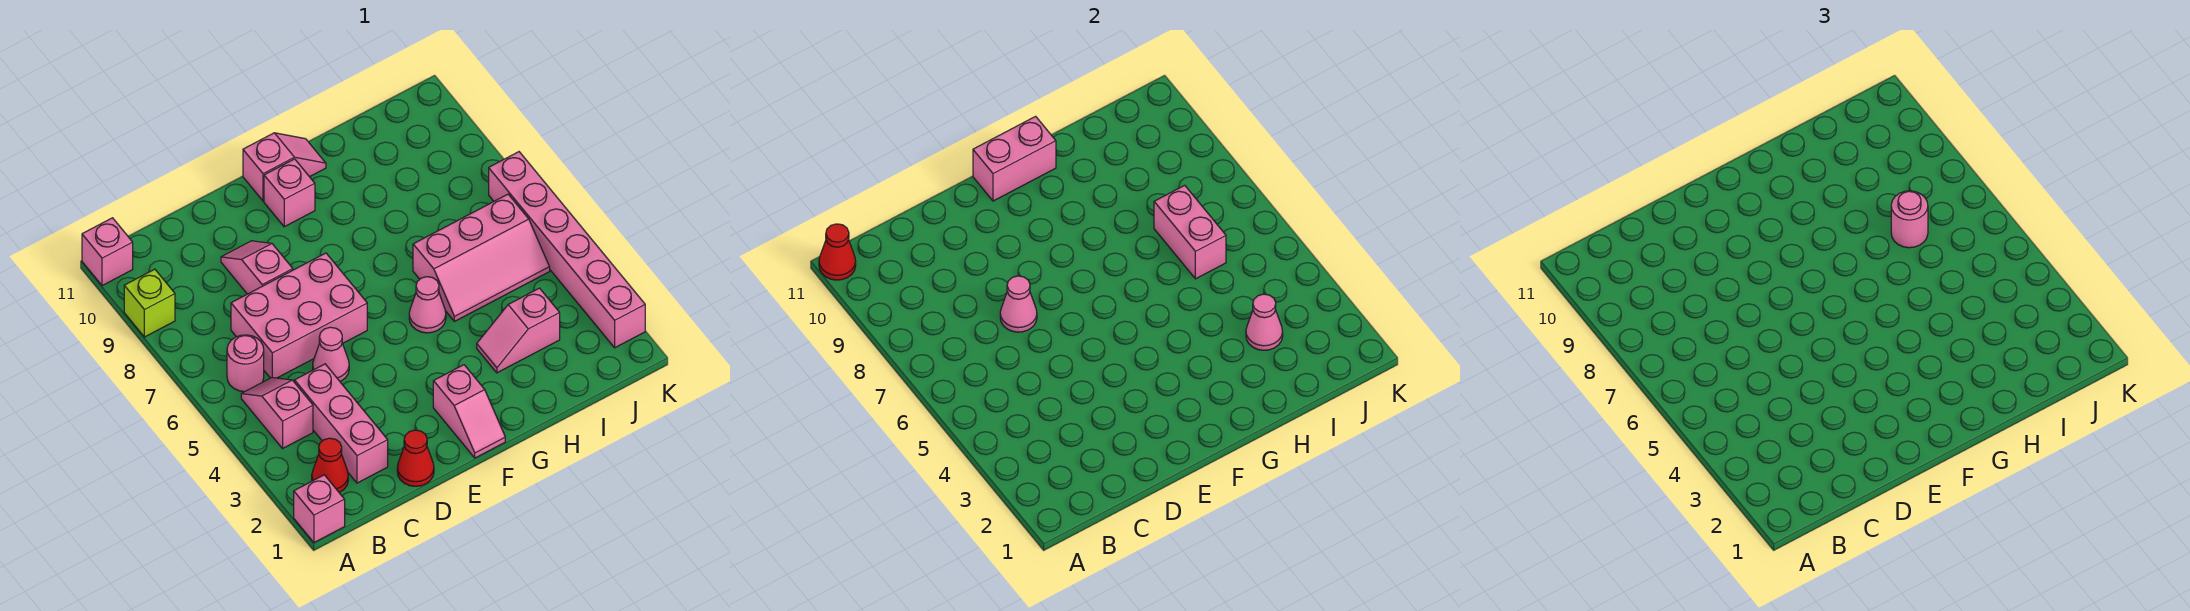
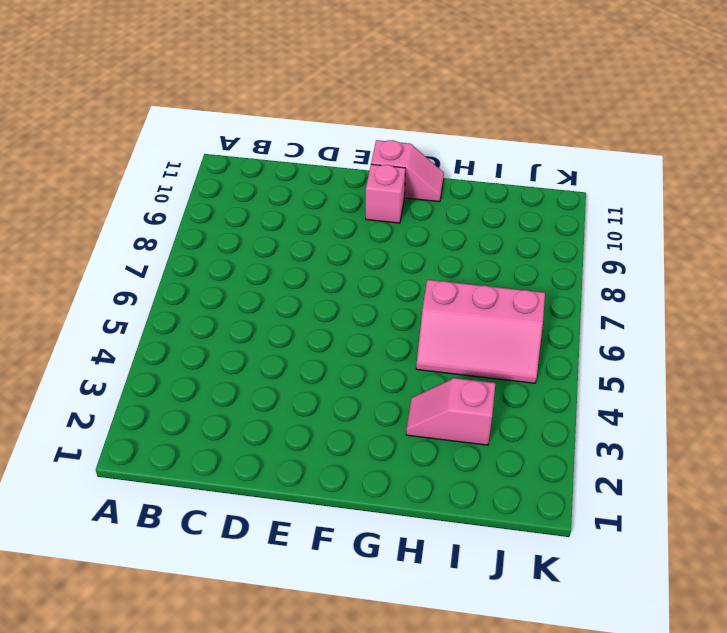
none -> pink 1x1 brick [294,475,345,543]
none -> lime 1x1 brick [124,269,175,337]
none -> pink 1x1 brick [82,218,133,286]

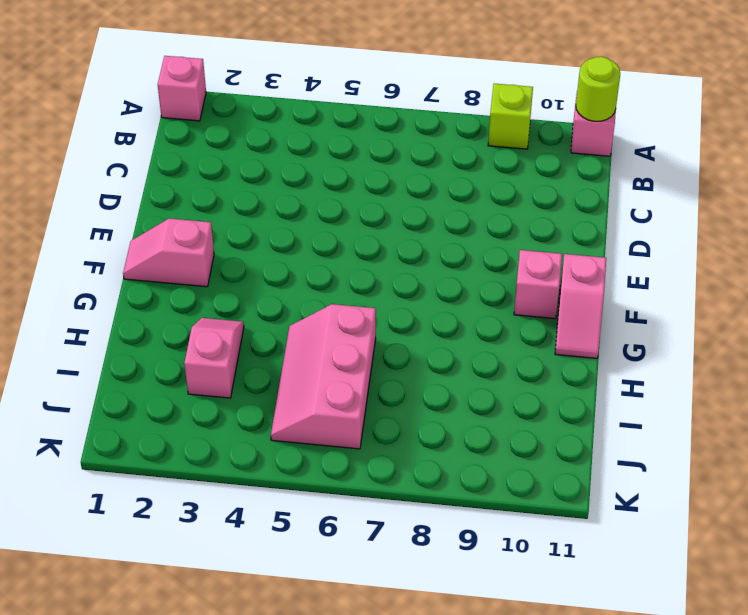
lime 1x1 round brick [576,57,620,121] -> red 1x1 cone [819,224,856,280]
none -> red 1x1 cone [312,438,348,492]
none -> pink 1x2 slope [241,378,313,448]
none -> pink 1x1 round brick [227,335,264,392]

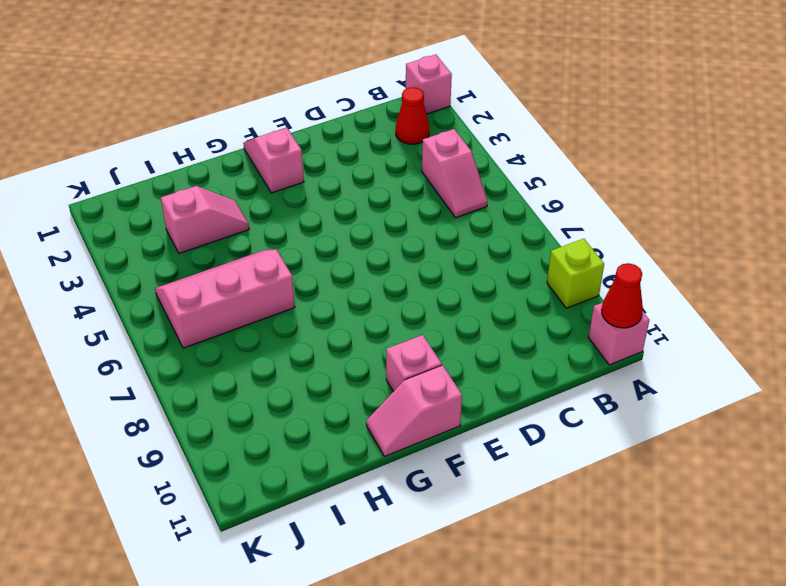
none -> pink 1x1 round brick [227,335,264,392]
none -> pink 1x3 brick [295,364,388,483]
none -> pink 2x3 brick [231,253,367,378]

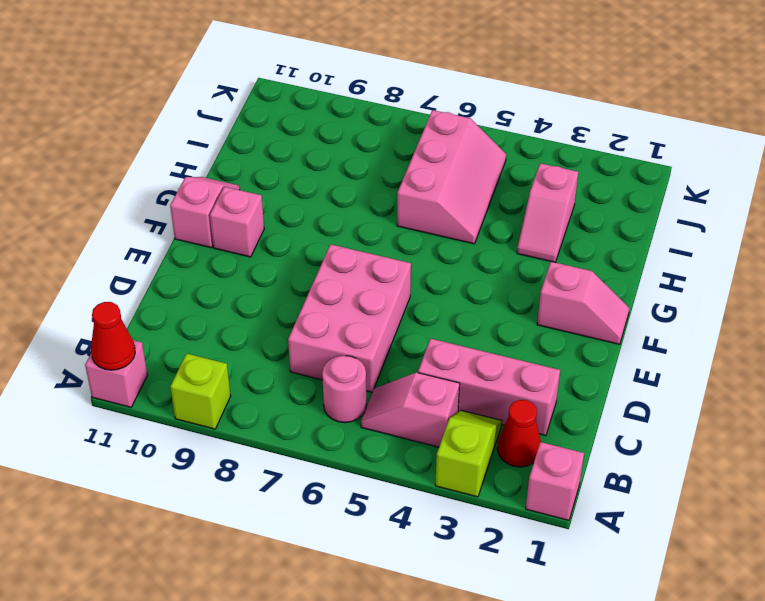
lime 1x2 slope [435,410,502,497] -> none
none -> red 1x1 cone [397,430,434,486]
none -> pink 1x1 cone [313,327,349,381]
none -> pink 1x2 slope [221,241,293,294]

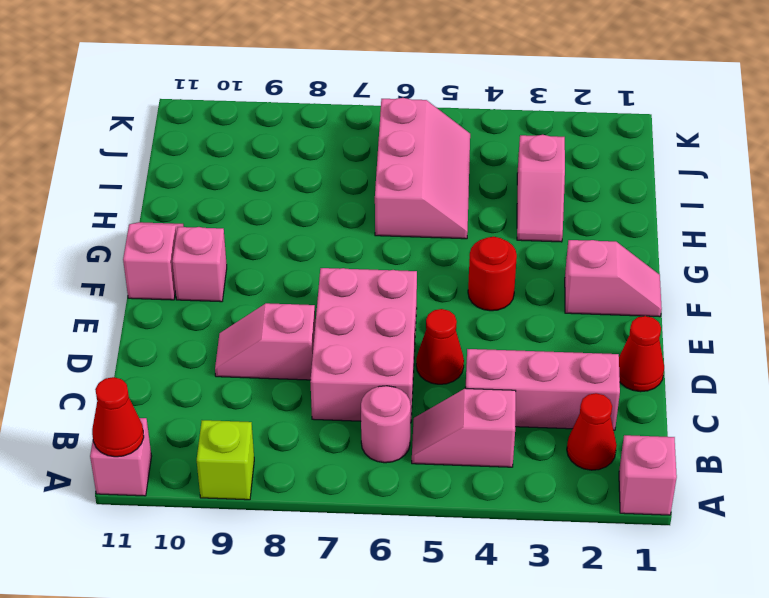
red 1x1 cone [416,309,464,384] -> pink 1x1 cone [313,327,349,381]
red 1x1 round brick [468,237,517,311] -> none
none -> pink 1x1 cone [409,277,446,333]
none -> pink 1x6 brick [489,152,645,348]
none -> pink 1x1 cone [1000,276,1037,332]

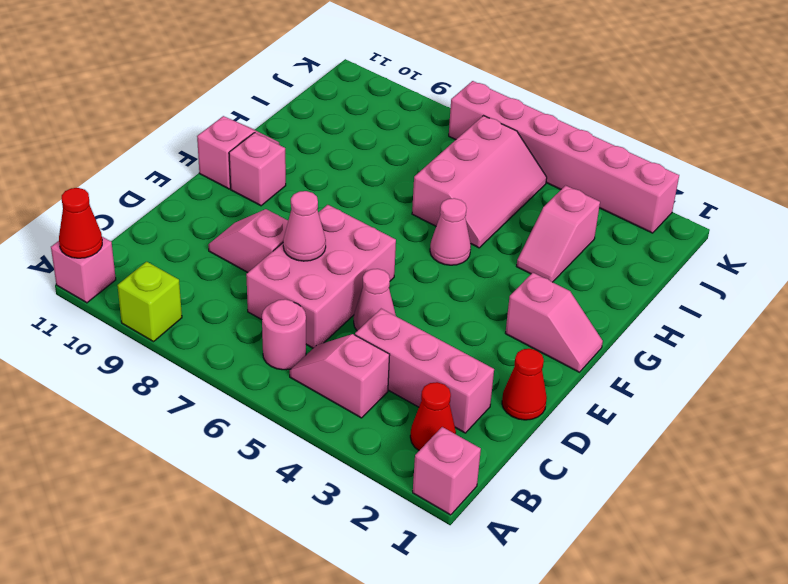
none -> pink 1x2 brick [973,116,1056,201]
none -> pink 1x1 cone [1246,294,1283,350]
none -> pink 1x2 brick [1154,185,1226,279]

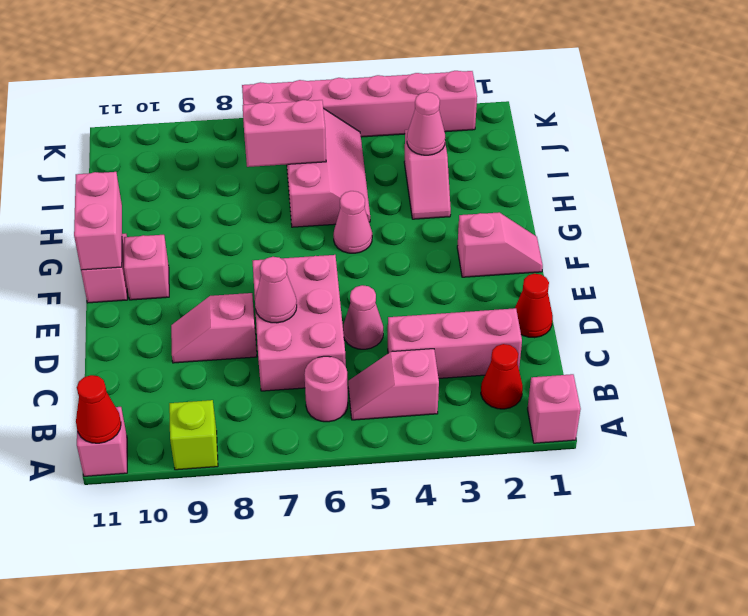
none -> pink 1x1 round brick [1891,191,1928,248]

